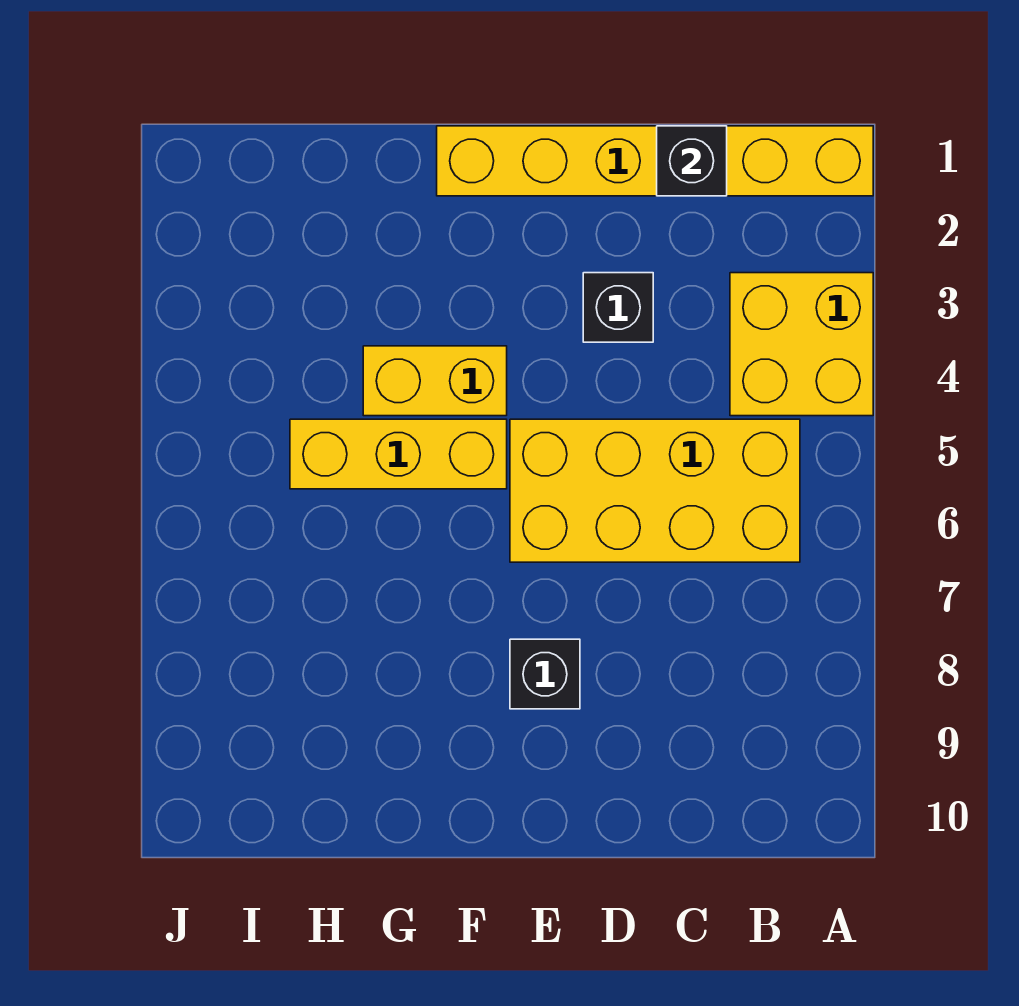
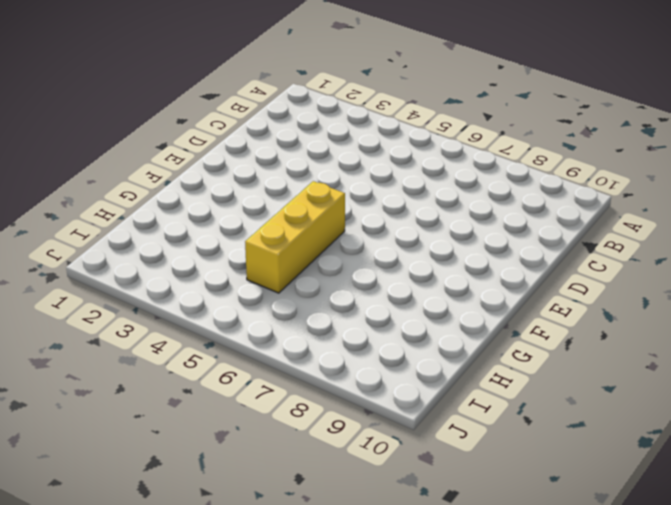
none -> yellow 1x6 brick [437,126,873,196]
none -> yellow 2x2 brick [730,273,873,416]

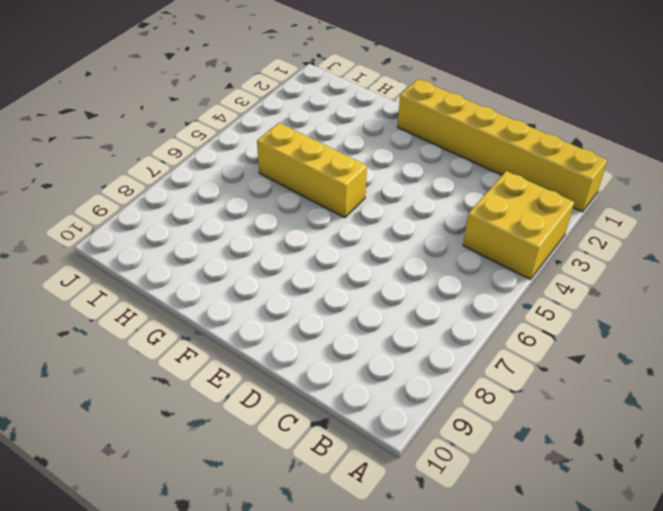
none -> yellow 2x4 brick [510,419,800,562]
none -> black 1x1 brick [583,273,653,342]

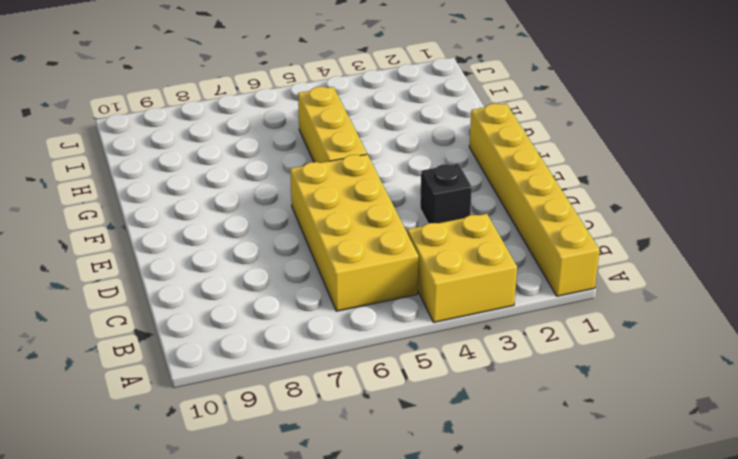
none -> black 1x1 brick [510,639,580,709]
none -> yellow 1x2 brick [363,346,507,416]

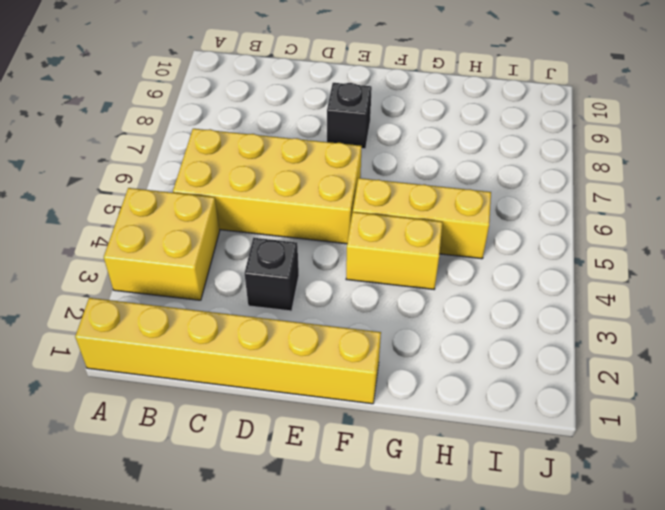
none -> black 1x1 brick [657,126,727,196]

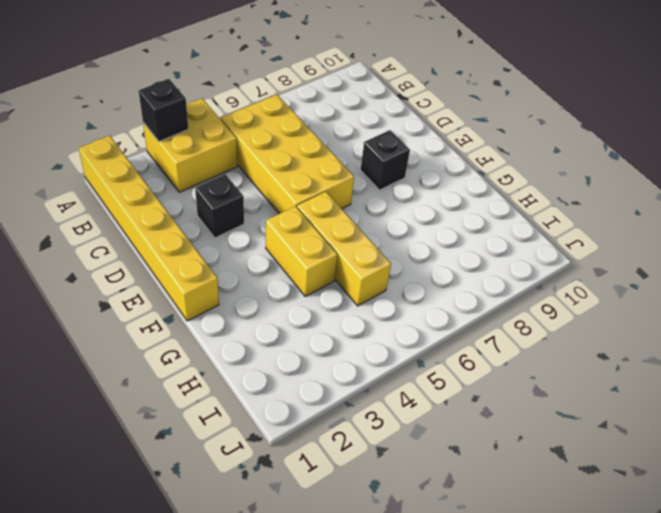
black 1x1 brick [139,79,188,141] -> black 1x1 brick moved to [657,126,727,196]

